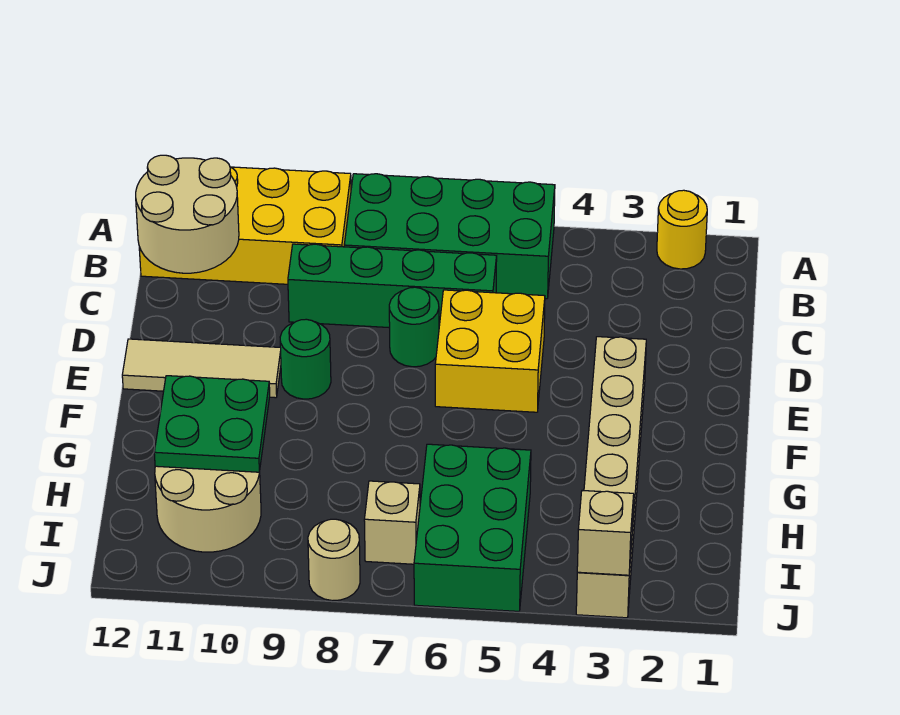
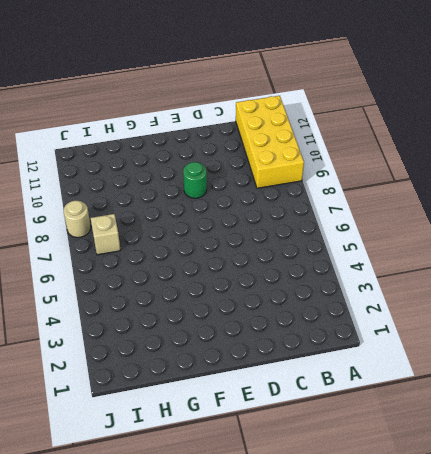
none -> yellow 1x1 round brick [657,190,707,269]
none -> green 2x4 brick [344,174,555,299]
none -> green 1x4 brick [288,244,497,328]

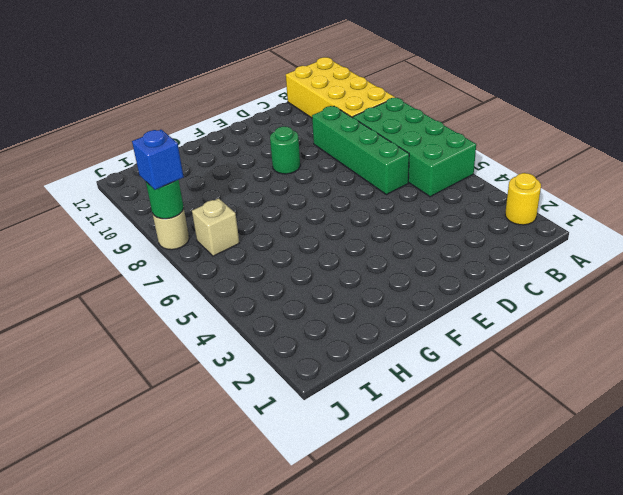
green 1x1 round brick [146,180,184,219] -> green 1x1 round brick moved to [389,287,439,367]
blue 1x1 brick [132,130,184,190] -> none
none -> yellow 2x2 brick [435,290,545,412]
none -> tan 1x6 brick [576,337,646,618]
none -> tan 1x3 tile [122,339,281,398]

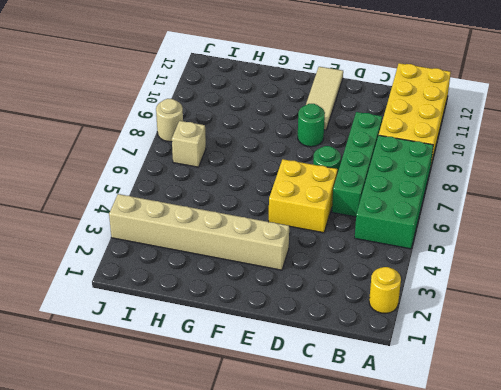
none -> green 2x3 brick [414,444,531,611]
none -> tan 2x2 round brick [155,466,261,552]
none -> tan 2x2 round brick [136,155,239,273]

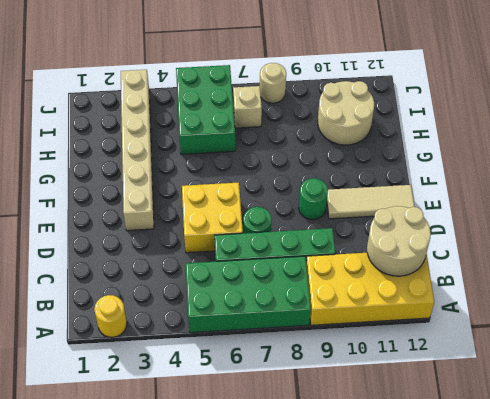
none -> green 2x2 plate [154,376,270,472]
none -> tan 1x1 brick [577,490,634,575]

